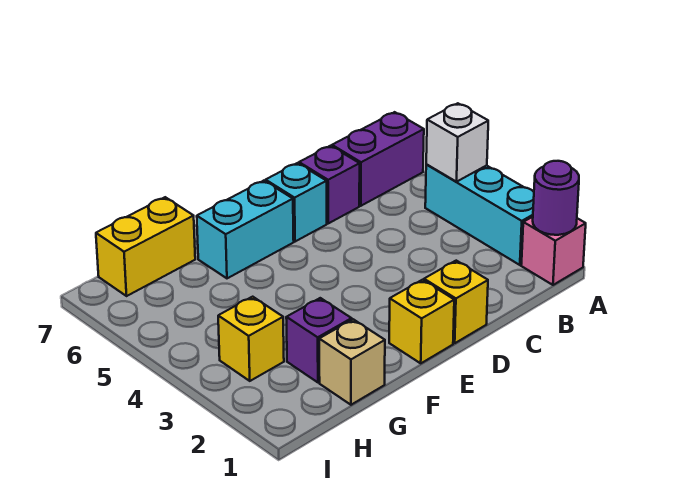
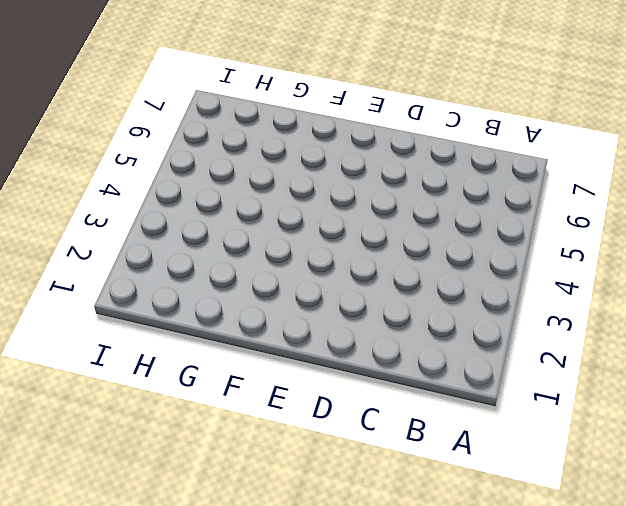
none -> pink 1x1 brick [521,217,586,285]
none -> cyan 1x3 brick [425,165,534,265]
none -> purple 1x2 brick [332,112,424,206]

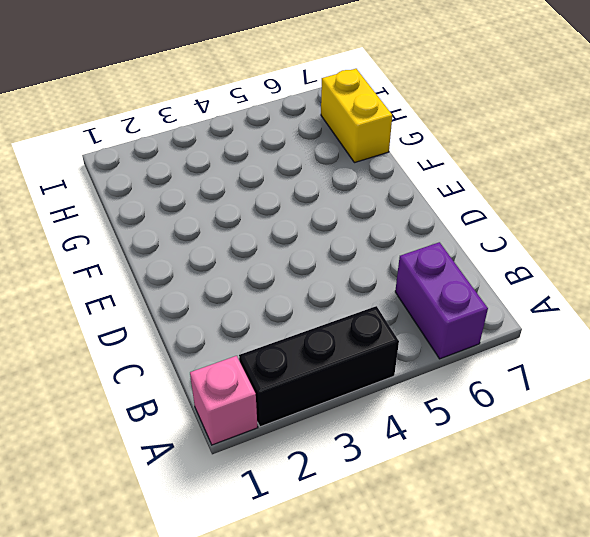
black 1x3 brick [239,306,399,427] -> cyan 1x3 brick [425,165,534,265]
none -> purple 1x1 brick [299,146,360,223]
none -> yellow 1x1 brick [424,261,488,343]
none -> cyan 1x1 brick [266,163,327,242]

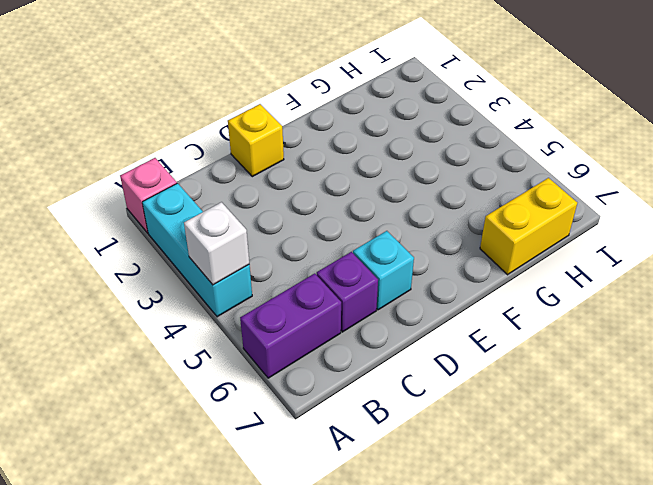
none -> yellow 1x1 brick [389,280,454,363]
none -> cyan 1x2 brick [197,181,294,278]
none -> tan 1x1 brick [319,319,385,405]

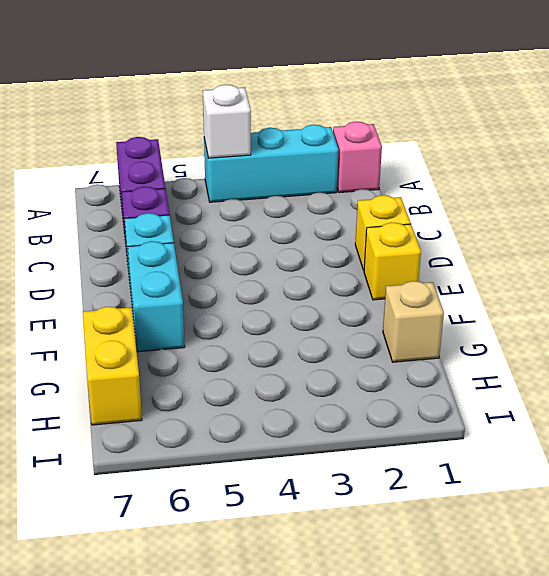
none -> purple 1x1 brick [286,298,352,382]
none -> yellow 1x1 brick [218,297,284,381]
none -> purple 1x1 round brick [533,161,579,235]

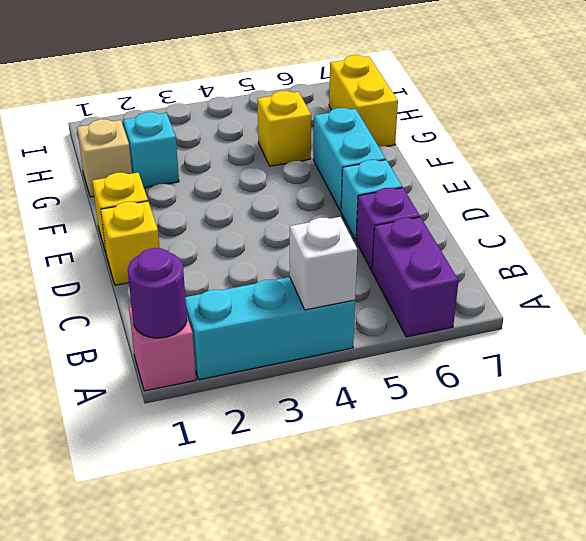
cyan 1x1 brick [123,112,179,188] -> purple 1x1 brick [286,298,352,382]
yellow 1x1 brick [257,91,311,166] -> yellow 1x1 brick moved to [218,297,284,381]

